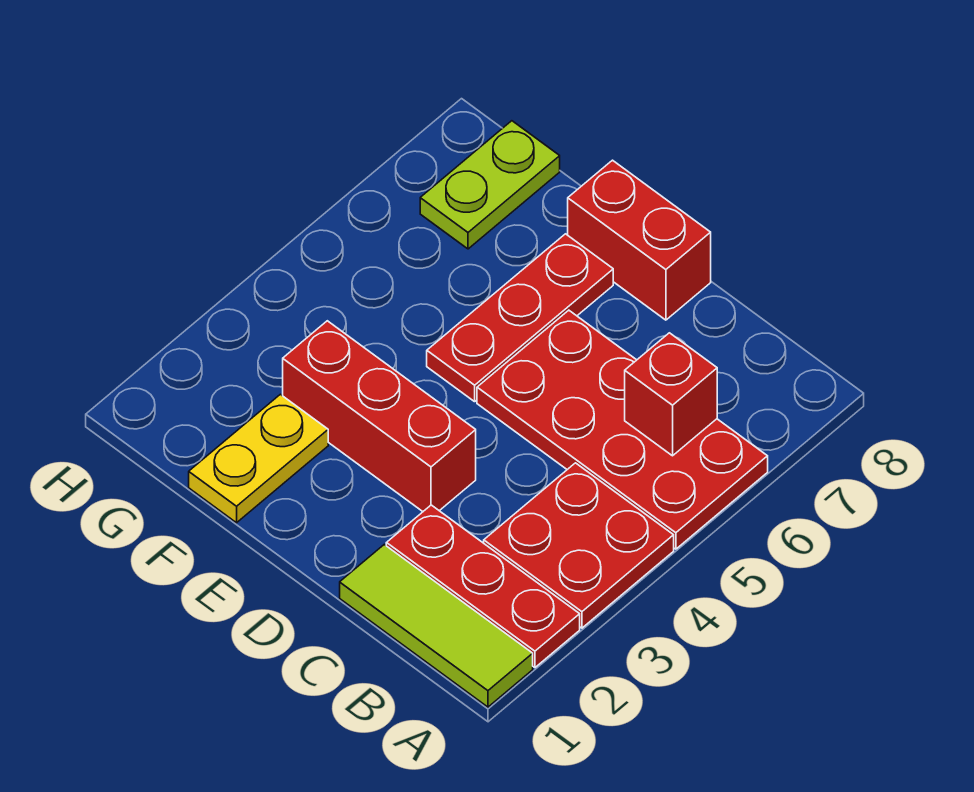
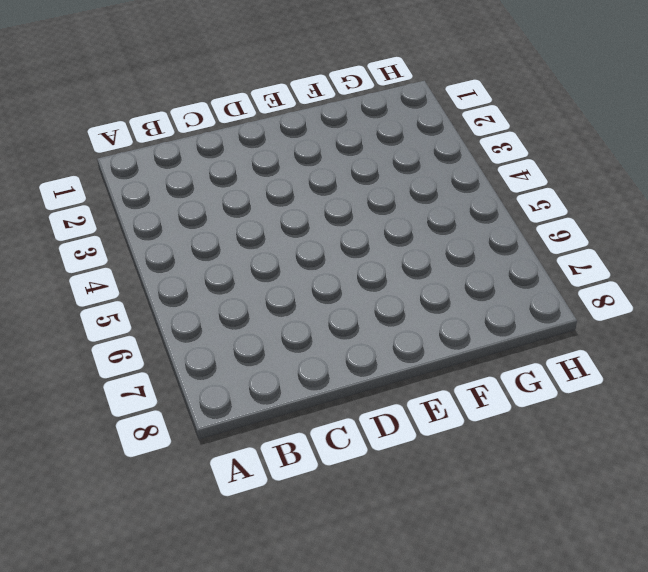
none -> lime 1x3 tile [340,545,533,707]
none -> red 1x3 plate [386,505,580,668]

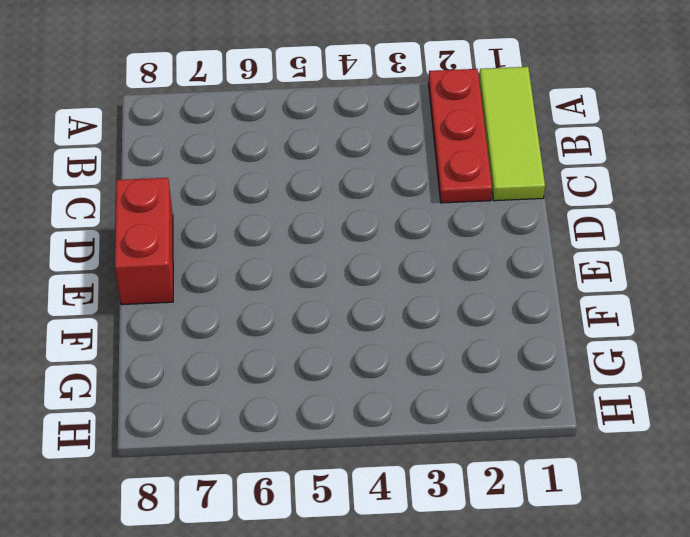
none -> red 2x2 plate [484,463,674,628]
none -> red 2x4 plate [477,310,768,549]

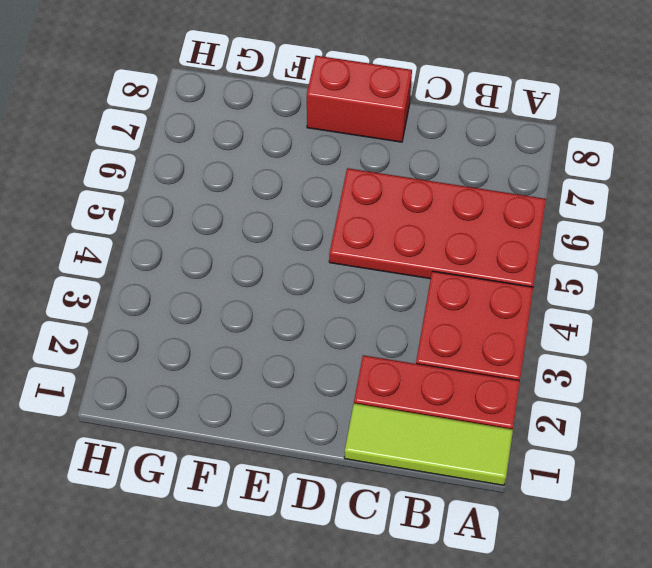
none -> red 1x3 brick [283,321,476,511]
none -> red 1x3 plate [427,234,613,402]

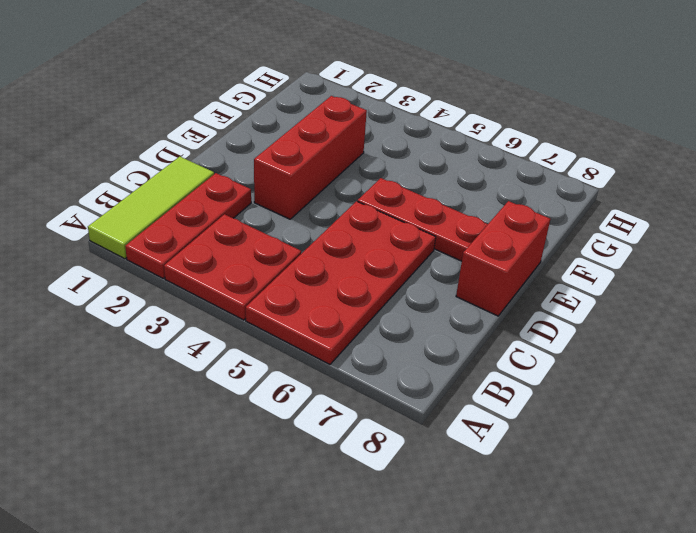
none -> yellow 1x2 plate [189,394,328,523]
none -> lime 1x2 plate [420,121,560,249]

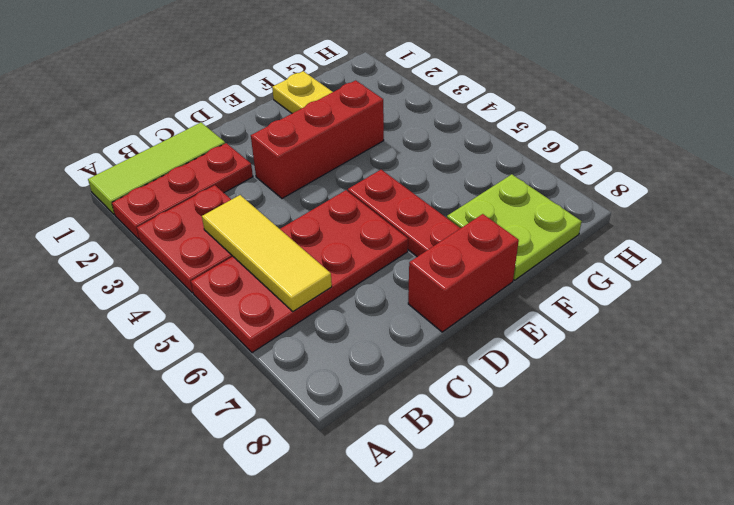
yellow 1x3 tile [202,195,332,311] -> red 1x1 brick [625,333,717,456]
lime 2x2 plate [447,174,582,280] -> lime 1x2 plate [420,121,560,249]

